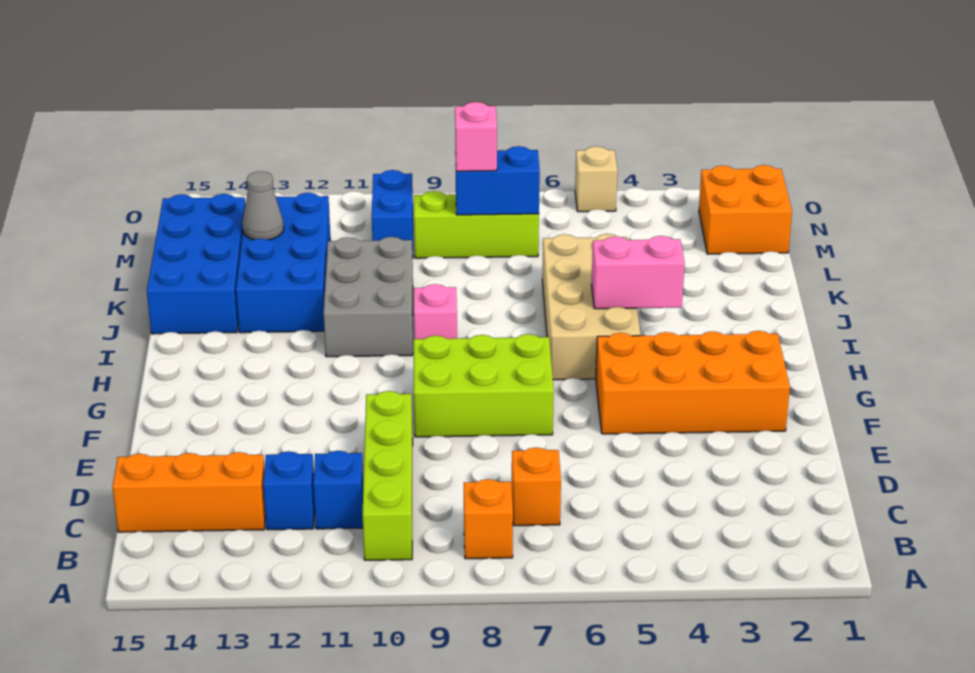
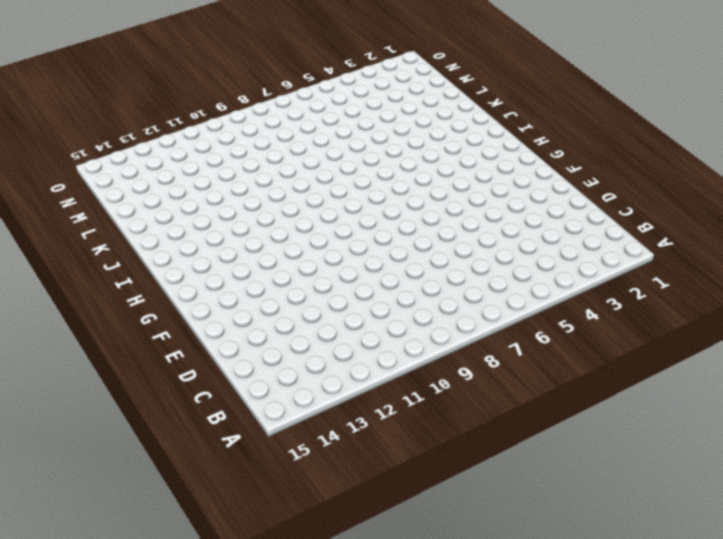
none -> orange 1x1 brick [464,479,513,559]
none -> lime 1x4 brick [363,391,413,560]
none -> orange 1x1 brick [512,447,561,526]

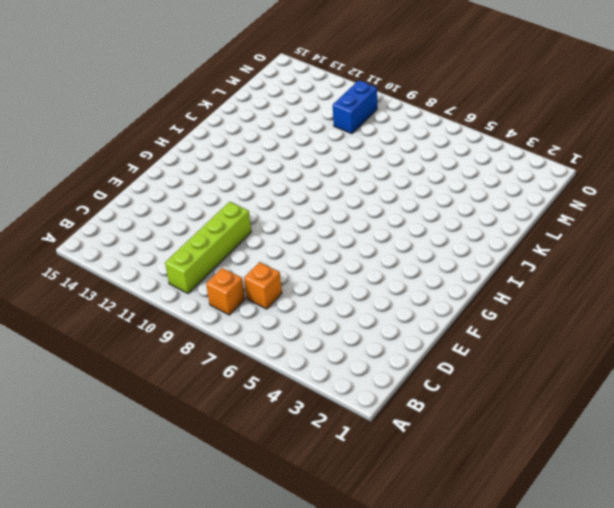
none -> blue 1x1 brick [313,451,363,529]
none -> blue 1x1 brick [263,451,315,530]
none -> orange 1x3 brick [112,452,265,532]

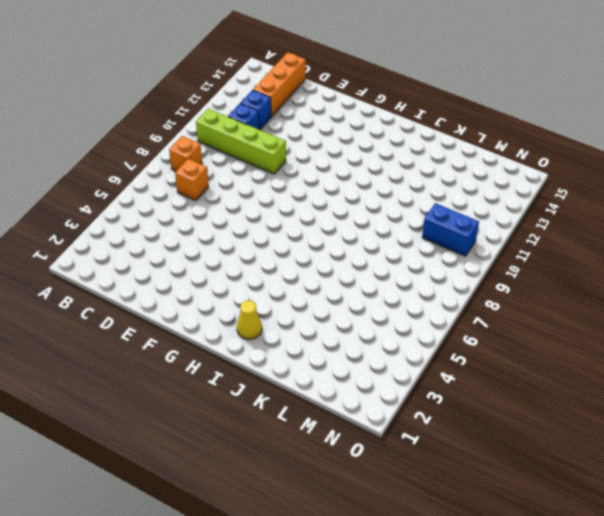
yellow 1x1 cone [237,300,262,339] -> none
none -> orange 2x4 brick [596,331,790,434]
none -> lime 2x3 brick [414,334,554,437]
none -> tan 2x4 brick [542,234,641,380]

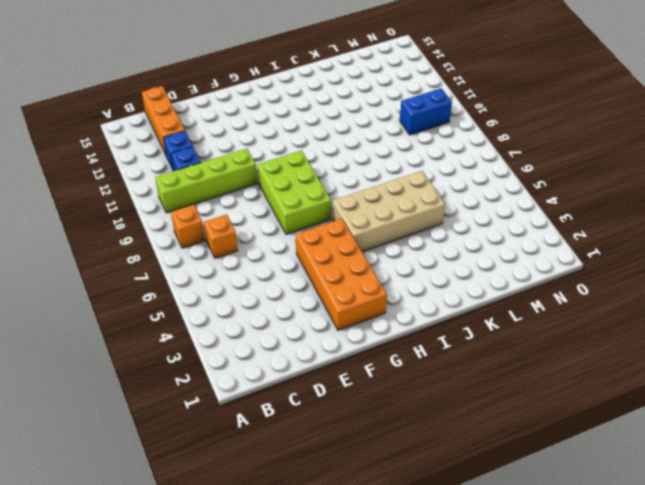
none -> pink 1x1 brick [414,284,457,339]
none -> grey 2x3 brick [324,237,413,357]
none -> blue 2x4 brick [236,193,330,333]

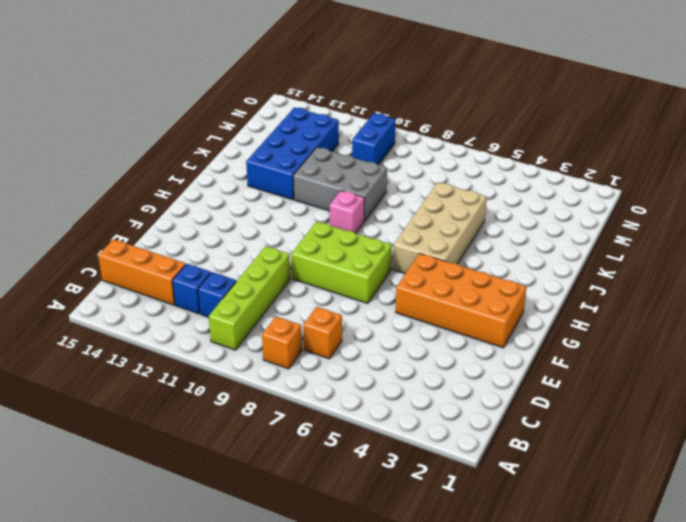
grey 2x3 brick [293,147,387,221] -> grey 2x3 brick turned to [324,237,413,357]
none -> blue 2x4 brick [147,194,245,334]
none -> orange 2x2 brick [699,165,792,254]
none -> lime 1x3 brick [414,191,539,258]

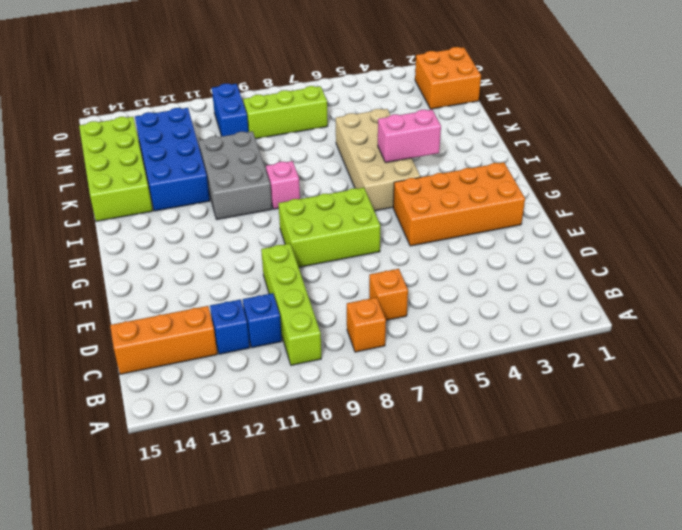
lime 2x4 brick [79,117,153,221] -> blue 2x4 brick [147,194,245,334]
none -> tan 1x1 brick [575,146,617,212]
none -> grey 1x1 cone [242,171,284,240]
none -> blue 1x2 brick [455,146,540,215]

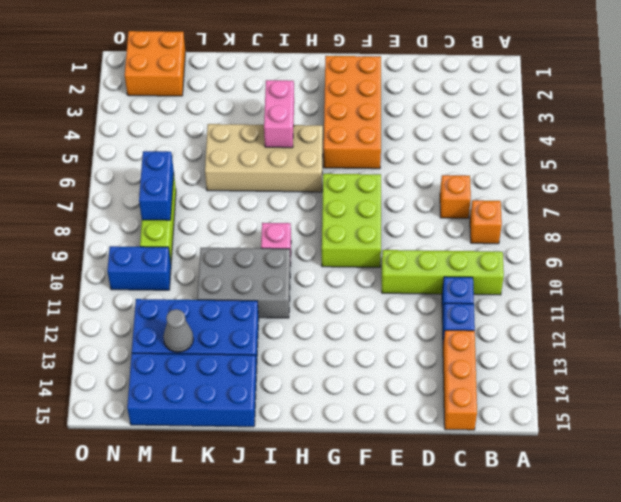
none -> tan 1x1 brick [575,146,617,212]
none -> pink 1x1 brick [455,102,497,171]

